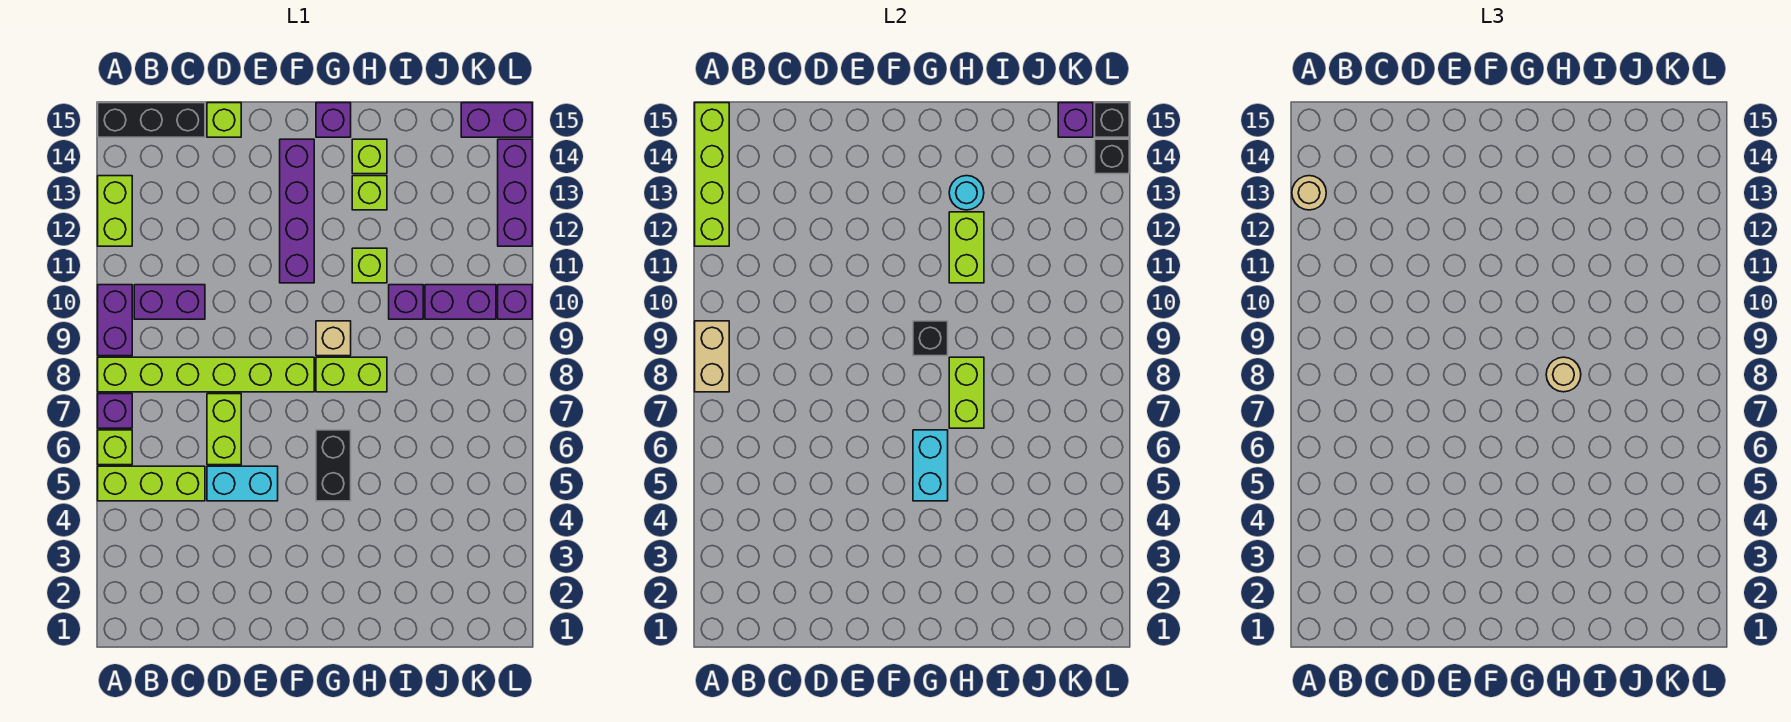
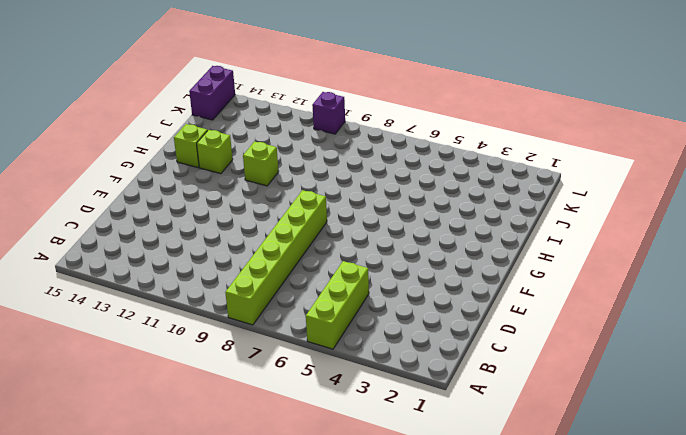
none -> lime 1x1 brick [98,430,132,465]
none -> purple 1x1 brick [98,394,132,428]
none -> purple 1x2 brick [98,285,132,356]
none -> lime 1x2 brick [98,176,132,246]

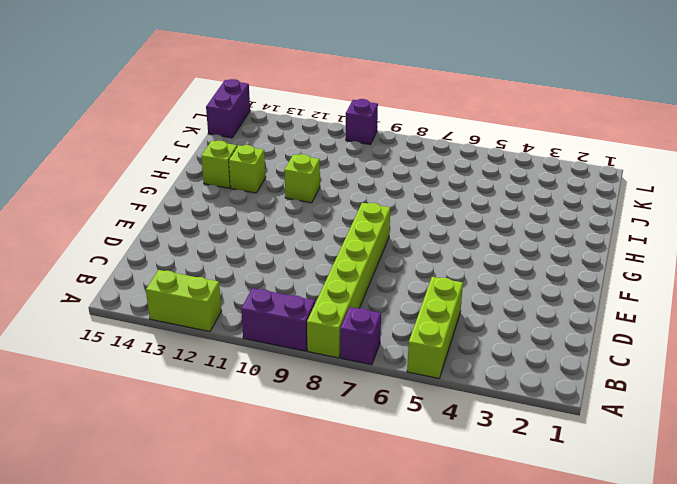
none -> lime 1x1 brick [98,430,132,465]
none -> black 1x3 brick [98,103,205,137]
none -> purple 1x2 brick [134,285,205,319]
none -> cyan 1x2 brick [207,466,278,501]

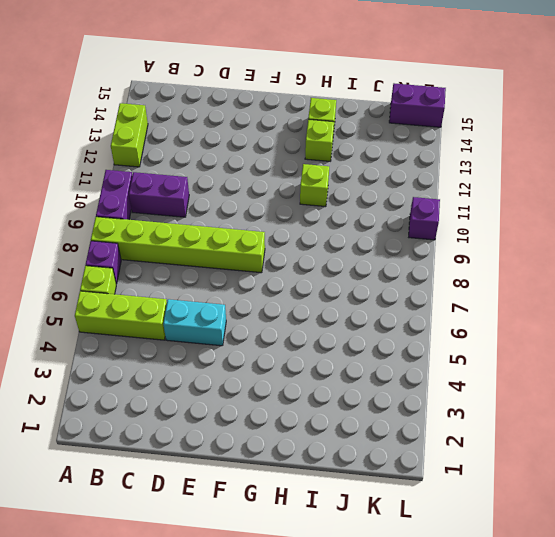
none -> black 1x3 brick [98,103,205,137]
none -> lime 1x2 brick [207,394,241,465]
none -> lime 1x1 brick [207,103,241,137]
none -> purple 1x4 brick [280,139,314,283]

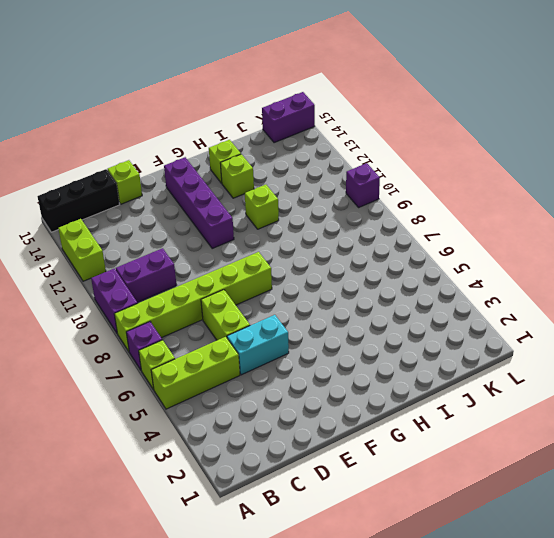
none -> black 1x2 brick [316,430,351,501]
none -> lime 1x2 brick [316,357,387,392]
none -> tan 1x1 brick [316,321,351,356]
none -> purple 1x1 brick [316,103,351,137]

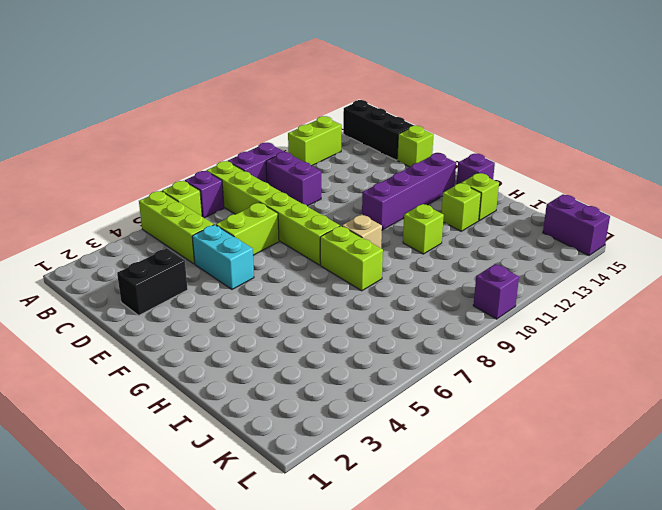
black 1x2 brick [117,248,188,315] -> black 1x2 brick moved to [316,430,351,501]
none -> purple 1x1 brick [389,285,423,319]
none -> purple 1x2 brick [425,285,496,319]
none -> purple 1x3 brick [498,139,532,246]
none -> tan 1x2 brick [695,321,729,392]

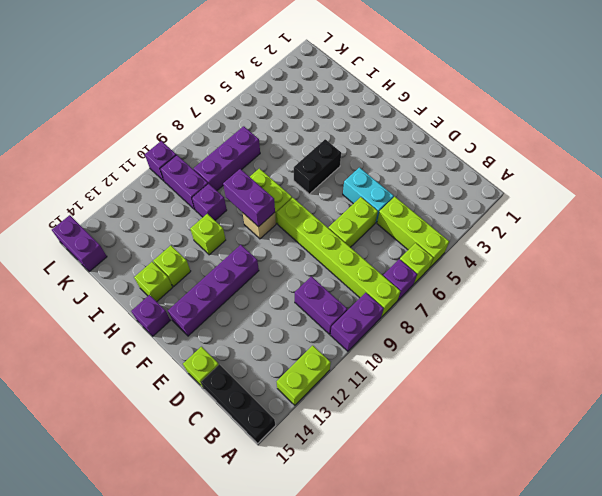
purple 1x2 brick [223,169,275,227] -> black 1x1 brick [913,321,948,356]
purple 1x3 brick [194,126,260,190] -> purple 1x3 brick moved to [498,139,532,246]
none -> tan 1x2 brick [695,321,729,392]
none -> lime 1x4 brick [695,103,729,246]
none -> cyan 1x2 brick [913,430,948,501]
none -> lime 1x2 brick [949,357,984,428]

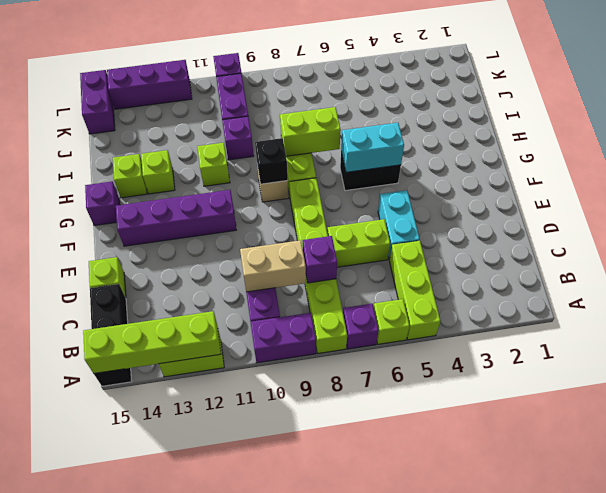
purple 1x1 brick [303,236,337,283] -> purple 1x1 brick moved to [1058,103,1093,137]
tan 1x2 brick [240,240,306,292] -> tan 1x2 brick moved to [695,321,729,392]
none -> lime 1x2 brick [949,212,984,283]
none -> cyan 1x1 round brick [949,176,984,210]
none -> black 1x1 brick [1095,139,1129,174]
none -> black 1x1 brick [1095,103,1129,137]

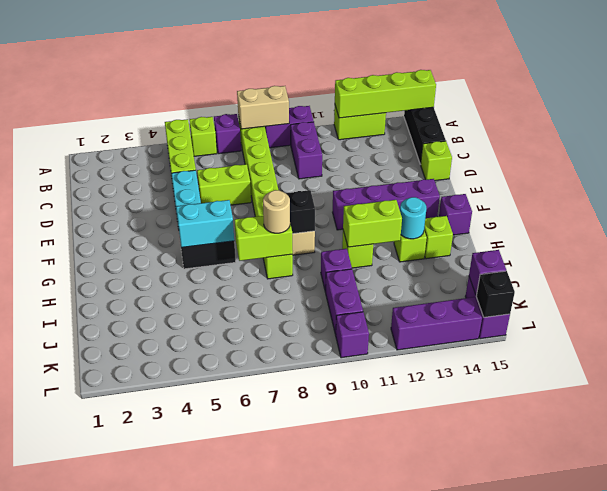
none -> black 1x1 brick [1095,139,1129,174]
none -> tan 1x1 round brick [1292,176,1326,210]

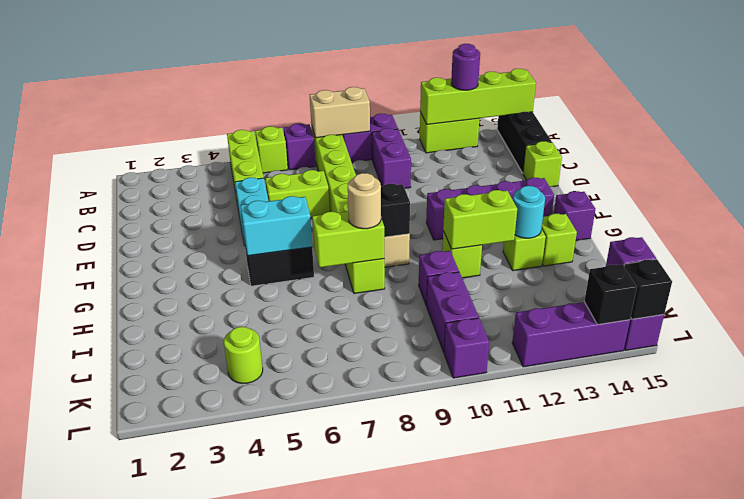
purple 1x1 round brick [451,44,480,90] -> tan 1x1 round brick [1292,176,1326,210]
lime 1x1 round brick [224,327,263,383] -> none

